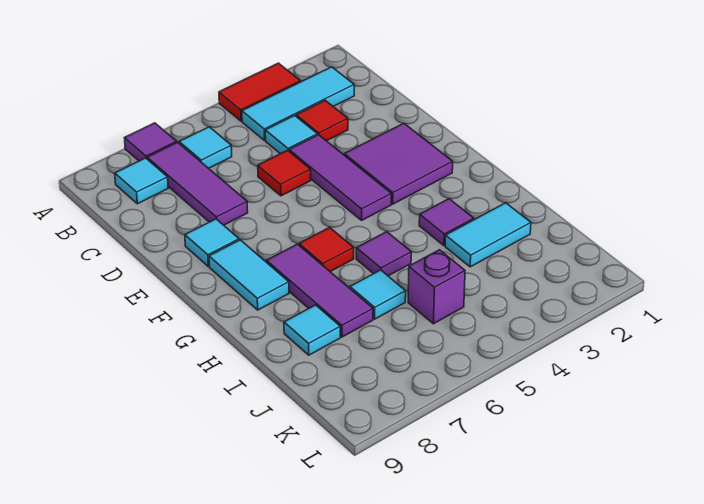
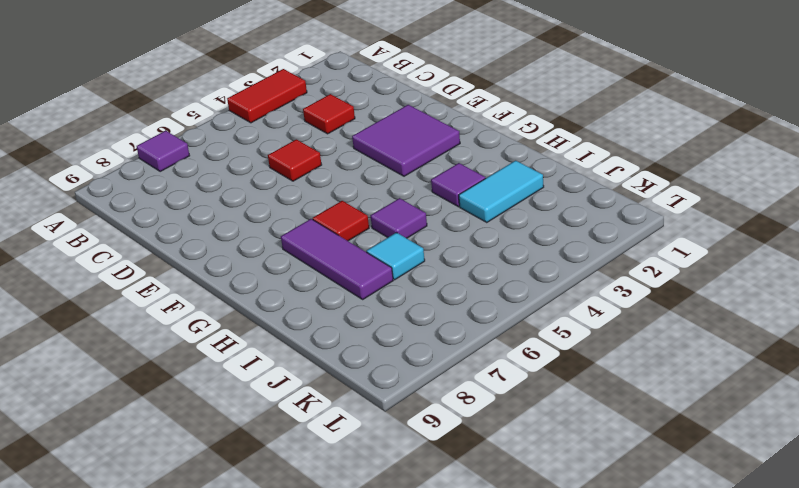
none -> cyan 1x3 tile [242,67,354,141]
none -> cyan 1x1 tile [179,127,232,168]
none -> purple 1x3 tile [147,142,248,225]

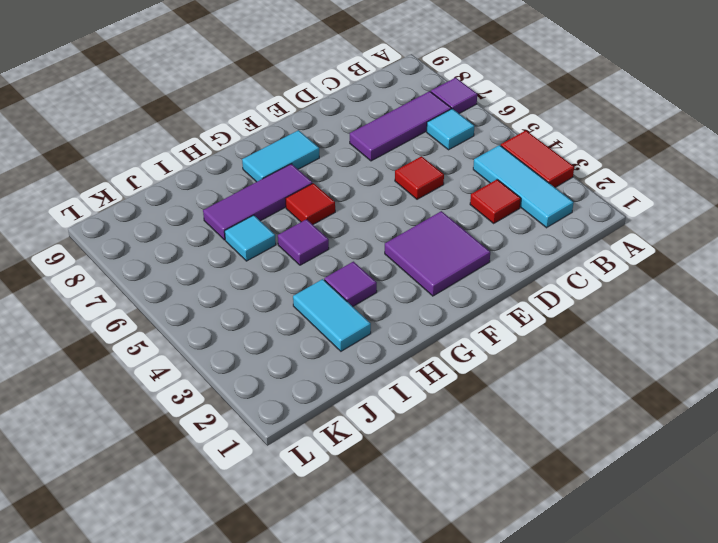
none -> cyan 1x1 tile [115,158,168,204]
none -> cyan 1x1 tile [265,115,317,154]
none -> purple 1x3 tile [289,135,391,220]

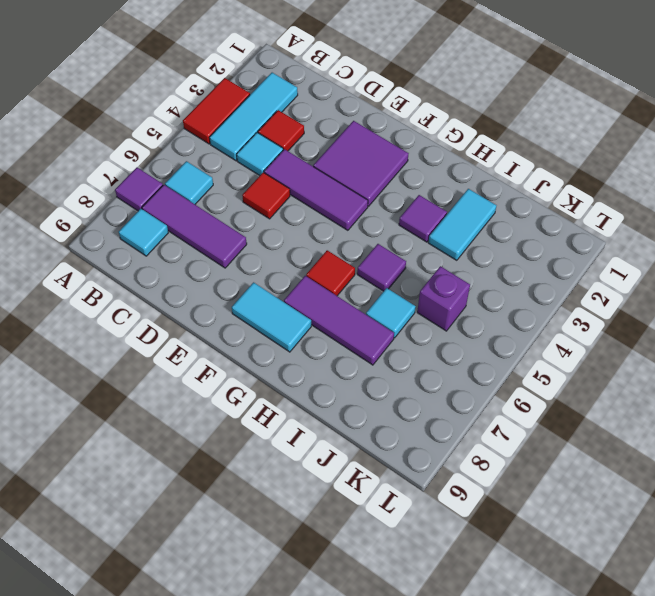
none -> cyan 1x1 tile [185,219,239,266]
none -> cyan 1x1 tile [284,305,340,355]

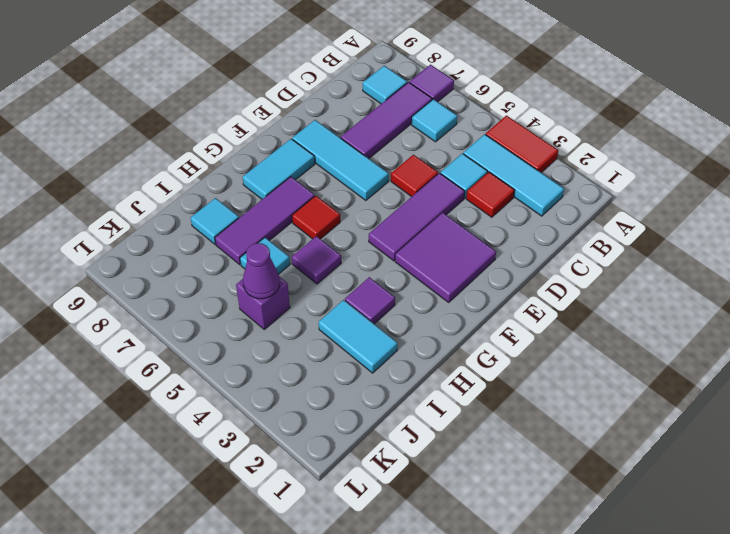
cyan 1x3 tile [292,120,389,200] -> cyan 1x1 tile [185,219,239,266]
purple 1x1 cone [243,243,280,299] -> none

